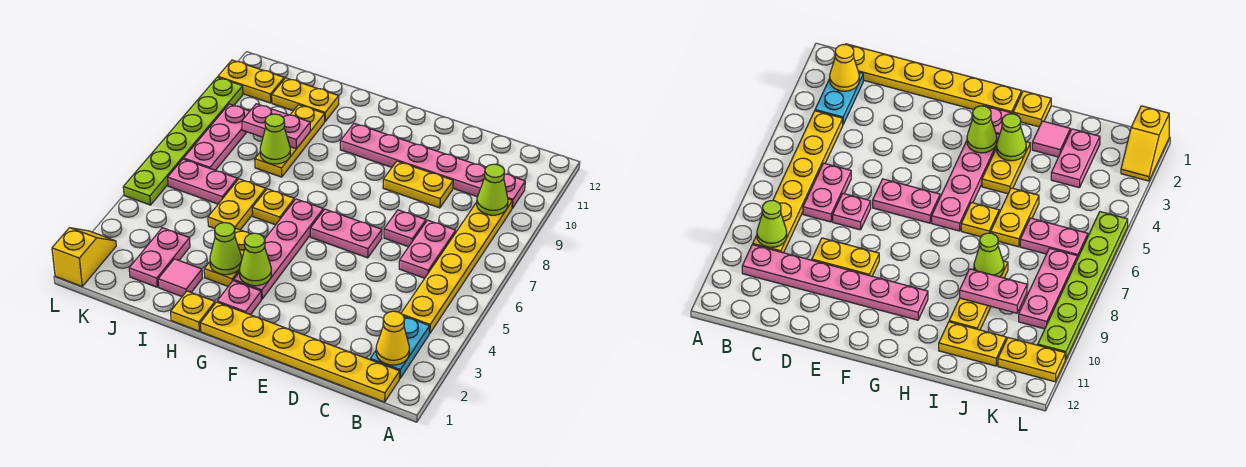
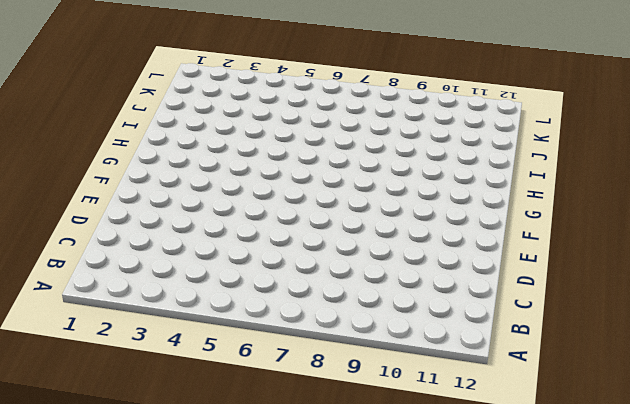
none -> yellow 1x6 plate [200,302,400,402]
none -> cyan 1x2 plate [370,316,430,379]
none -> yellow 1x6 plate [401,199,512,334]

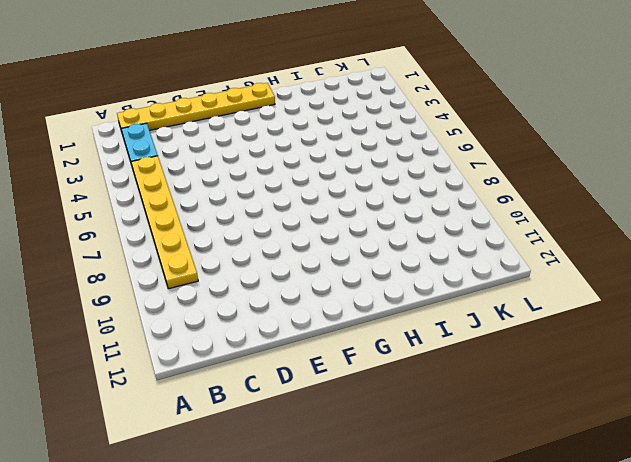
none -> pink 1x6 plate [340,123,525,208]
none -> pink 1x2 plate [399,220,456,278]
none -> pink 1x1 plate [384,210,426,247]

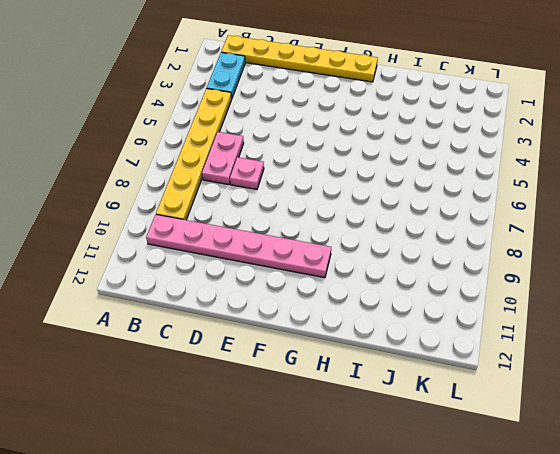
none -> yellow 1x2 plate [383,161,453,208]
none -> pink 1x2 plate [310,209,382,258]
none -> pink 1x1 plate [217,281,261,315]

